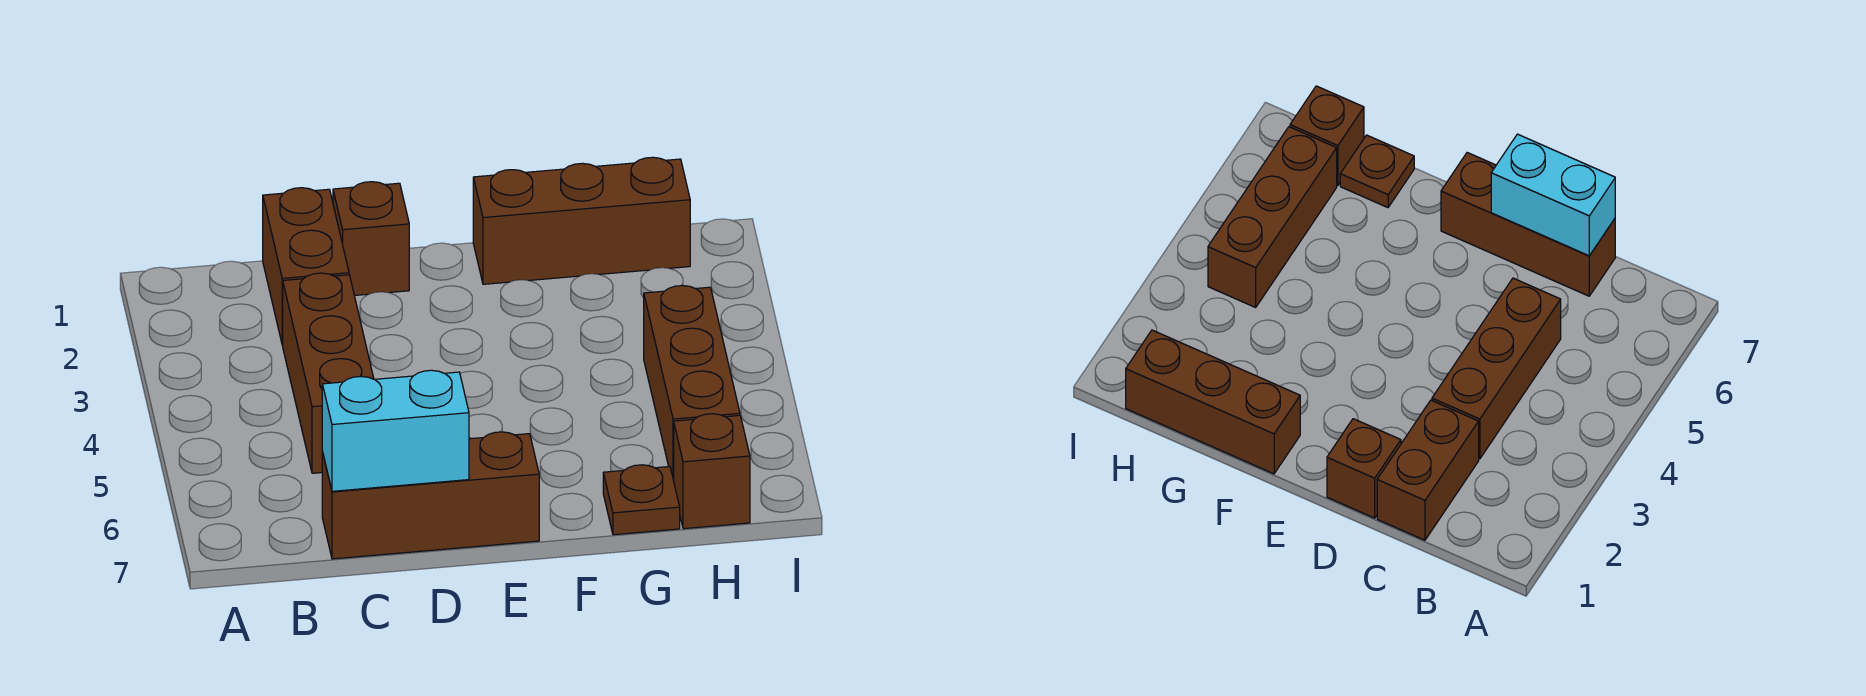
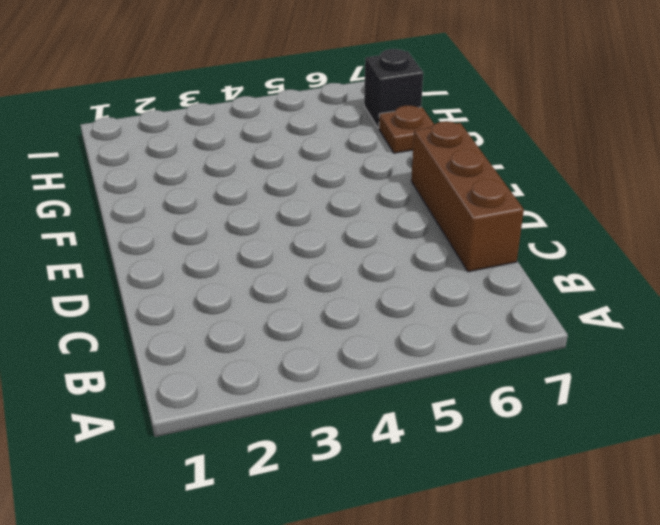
black 1x1 brick [364,49,423,128] -> brown 1x1 brick [674,414,750,529]
none -> brown 1x2 brick [263,188,349,345]
none -> brown 1x3 brick [283,273,374,473]

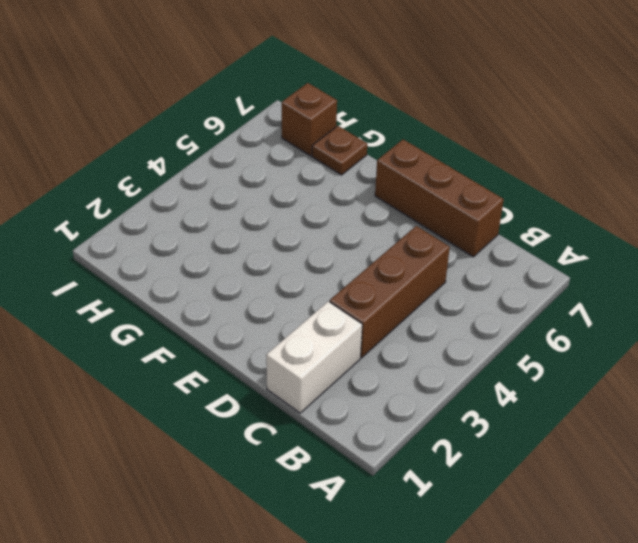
white 1x2 brick [266,301,362,413] -> brown 1x2 brick [263,188,349,345]
none -> brown 1x1 brick [333,182,409,296]
none -> brown 1x3 brick [473,157,690,284]

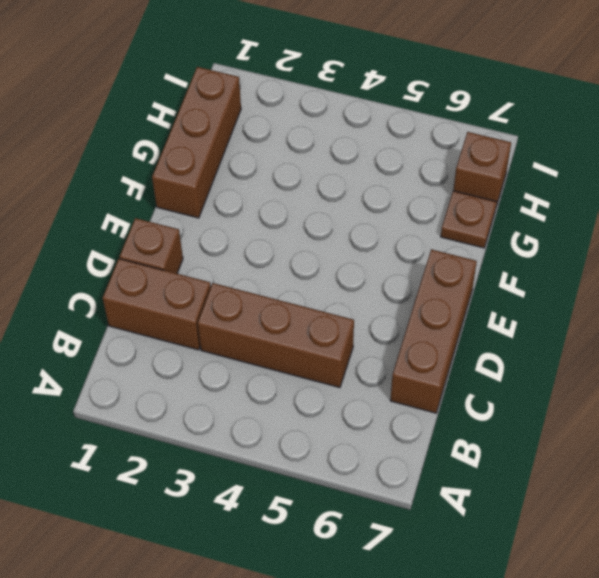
none -> brown 1x3 brick [644,286,740,480]
none -> cyan 1x2 brick [322,370,469,491]

